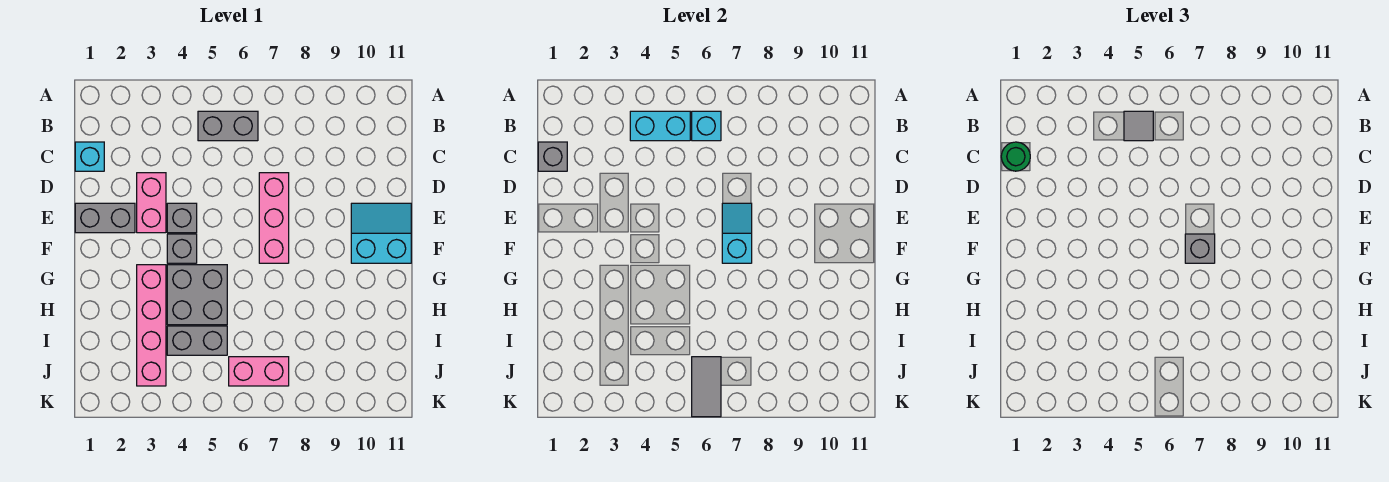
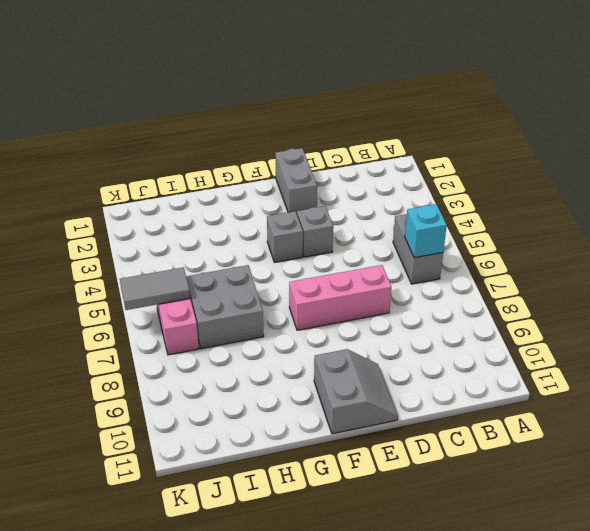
grey 2x2 slope [314,349,398,434] -> cyan 2x2 slope [351,203,411,263]
grey 2x2 brick [186,265,264,349] -> grey 2x2 brick moved to [167,265,227,325]
none -> cyan 1x1 brick [75,142,104,171]
none -> pink 1x2 brick [137,173,166,233]
none -> pink 1x4 brick [137,265,166,386]

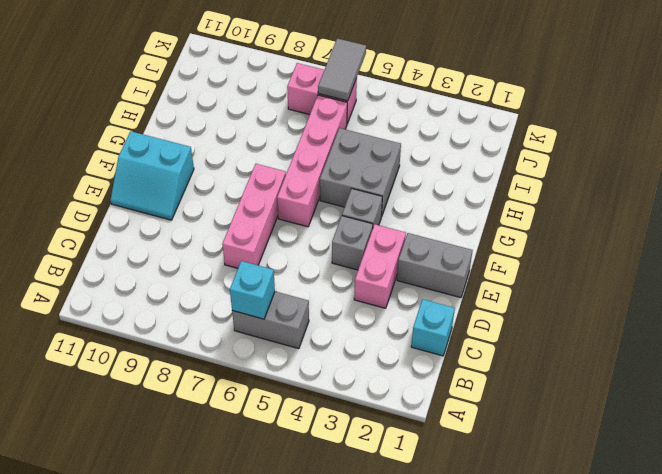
pink 1x4 brick [277,95,347,227] -> pink 1x4 brick moved to [137,265,166,386]
none -> grey 1x2 brick [167,326,227,355]
none -> cyan 1x2 brick [630,111,690,141]
none -> grey 1x1 brick [538,142,567,171]

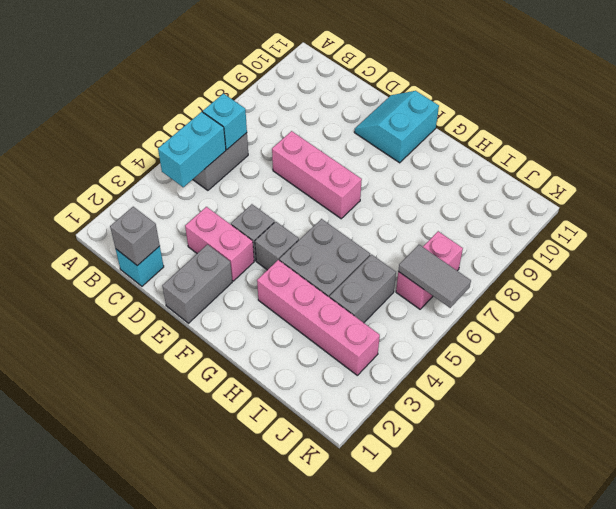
none -> cyan 1x2 slope [722,203,752,263]
none -> grey 1x1 tile [1124,111,1153,141]
none -> green 1x1 round brick [1001,142,1030,171]

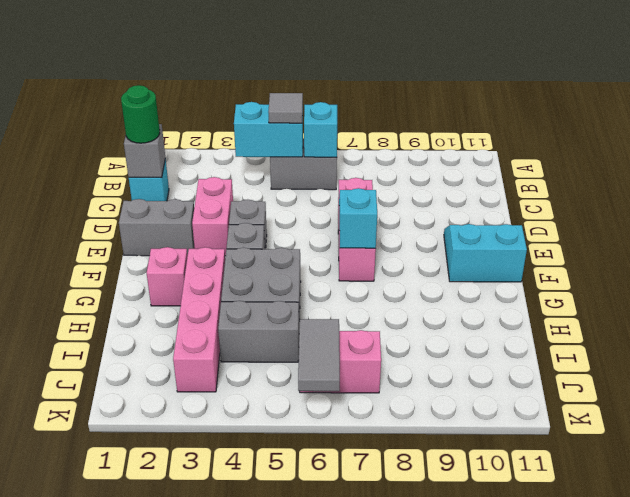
pink 1x1 brick [147,247,188,306] -> none
none -> grey 1x1 brick [1185,234,1215,263]

